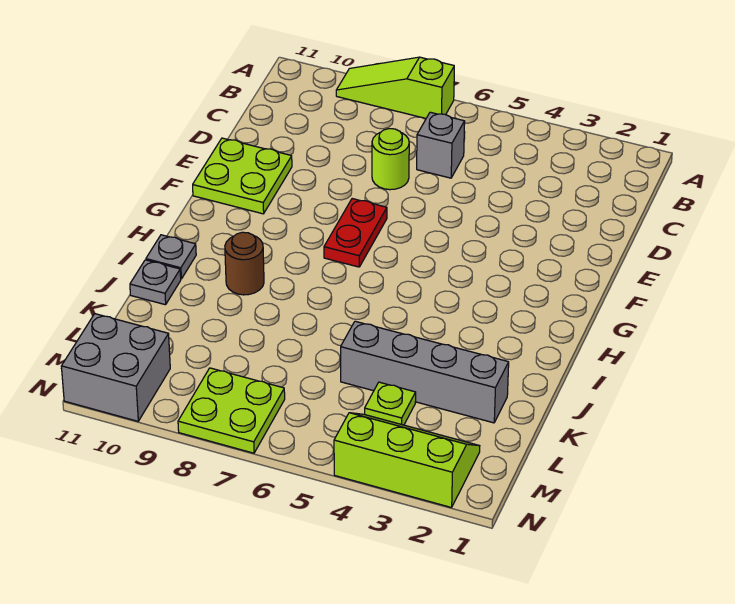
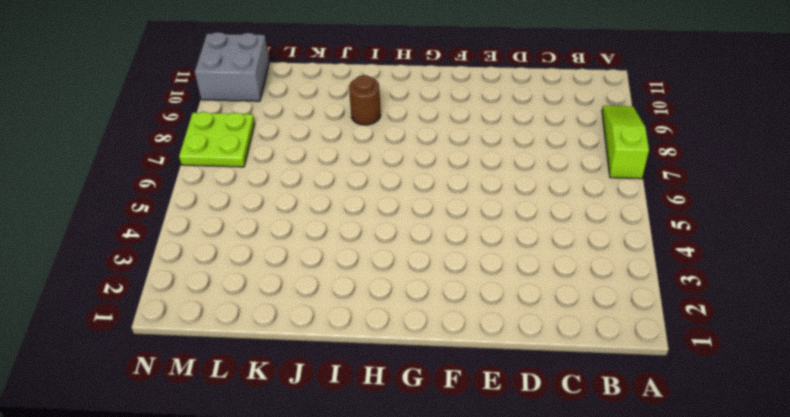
none -> grey 1x1 brick [417,112,465,178]
none -> lime 1x1 round brick [372,129,409,190]
none -> lime 2x2 plate [193,138,292,214]

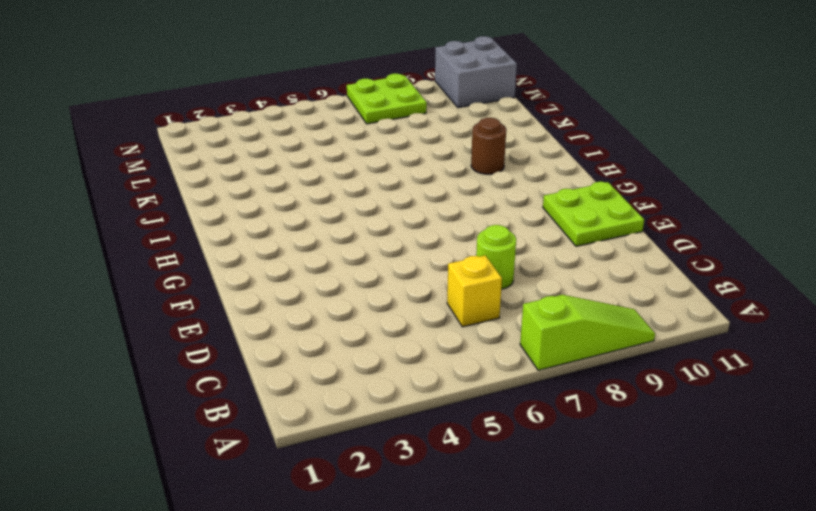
yellow 1x1 brick [447,255,502,327] -> grey 1x1 brick [417,112,465,178]
none -> red 1x2 plate [324,199,387,267]
none -> grey 1x1 plate [146,235,196,279]
none -> grey 1x1 plate [130,260,181,305]

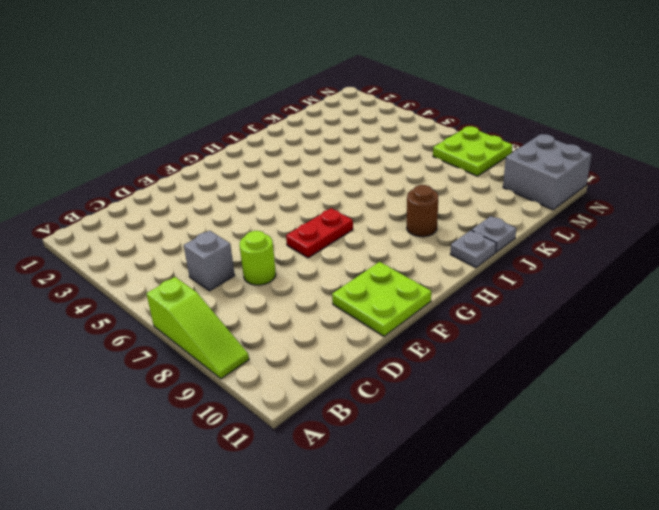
none -> grey 1x4 brick [341,321,509,423]
none -> lime 1x1 plate [365,382,416,425]
none -> lime 2x3 slope [334,413,480,508]

